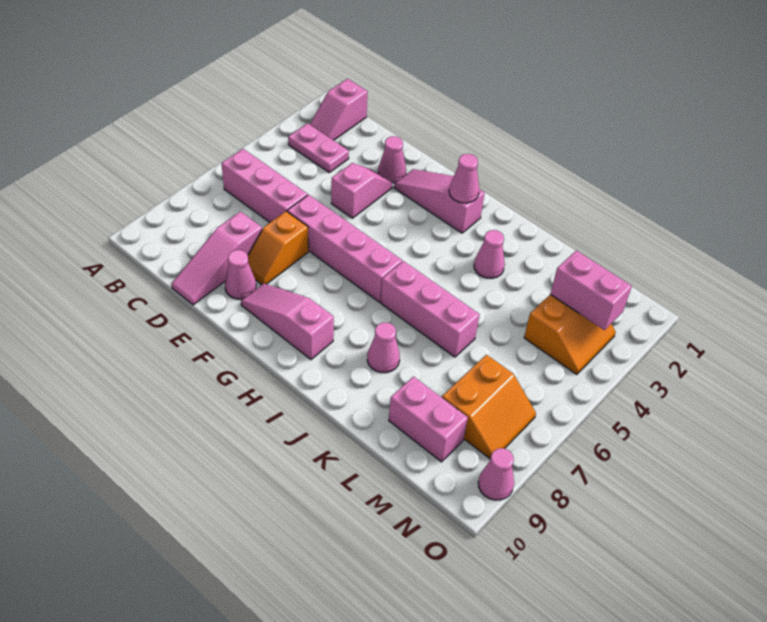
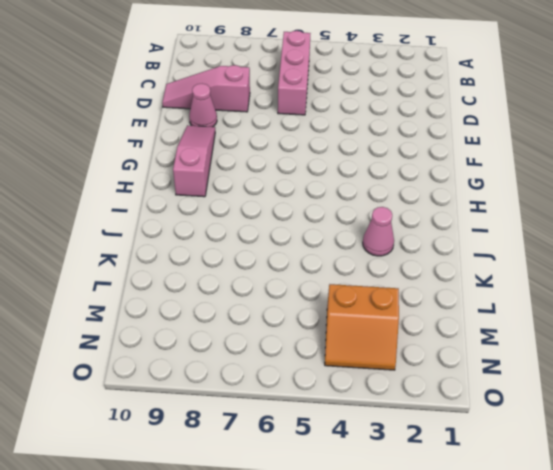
none -> pink 1x2 slope [310,79,368,140]
none -> pink 1x2 plate [288,123,349,172]
none -> pink 1x1 cone [378,136,406,183]

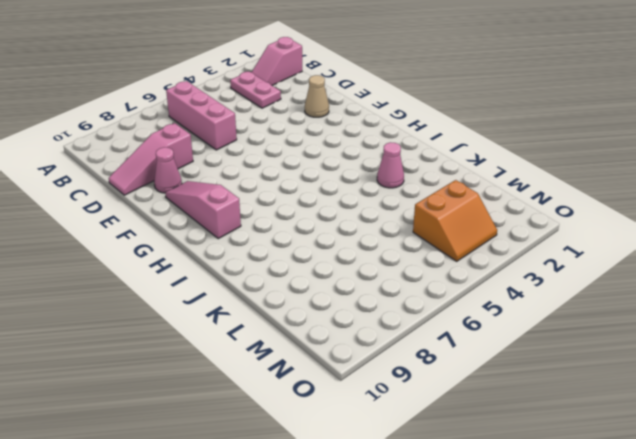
tan 1x1 cone [305,75,329,117] -> pink 1x1 cone [378,136,406,183]
none -> pink 1x2 slope [331,163,392,218]
none -> pink 1x4 brick [287,195,402,302]
none -> orange 1x2 slope [248,211,308,284]

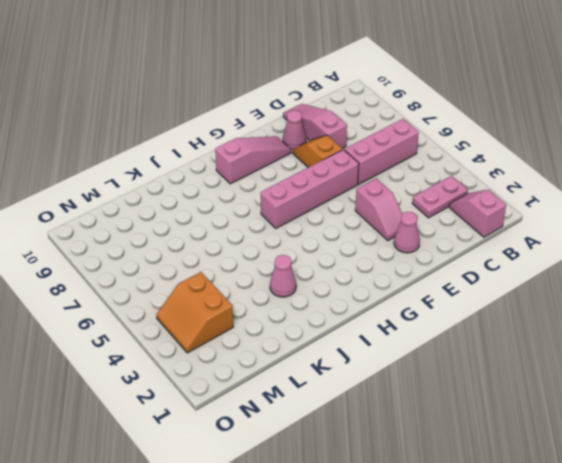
none -> pink 1x3 slope [394,169,485,233]
none -> pink 1x3 brick [381,261,480,357]
none -> pink 1x1 cone [367,323,400,373]

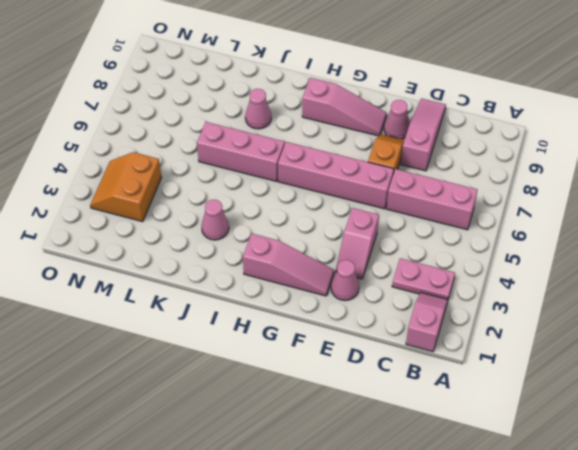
none -> pink 1x2 brick [389,377,468,462]
none -> orange 2x2 slope [442,355,536,459]
none -> pink 1x1 cone [478,448,514,500]

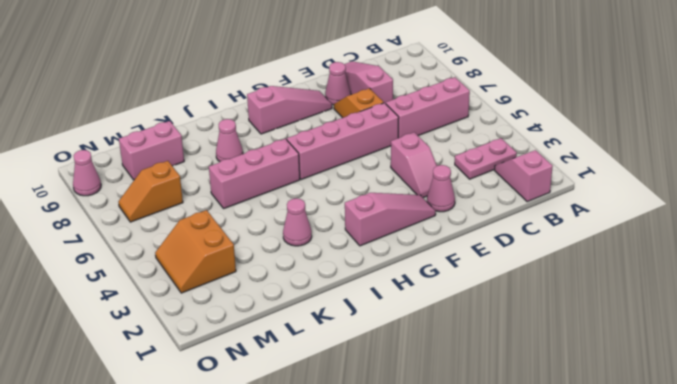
orange 1x2 slope [118,161,183,222] -> orange 2x2 slope [442,355,536,459]
none -> pink 1x1 cone [449,154,479,203]
none -> pink 1x2 brick [550,250,632,330]

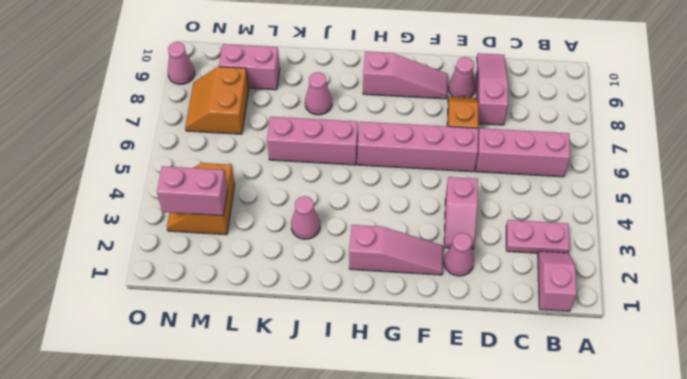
none -> pink 1x1 cone [449,154,479,203]

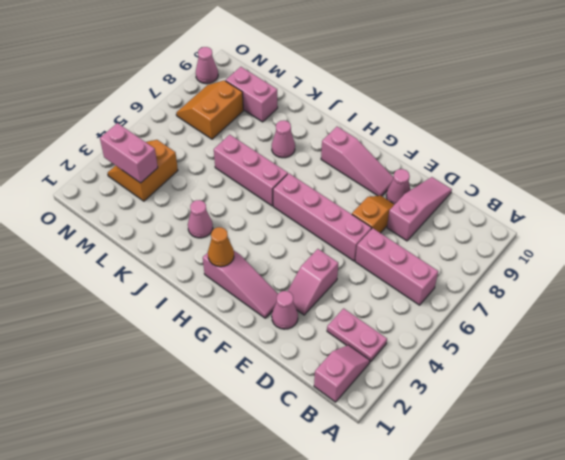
orange 1x1 cone [208,227,234,267] -> pink 1x1 cone [449,154,479,203]

